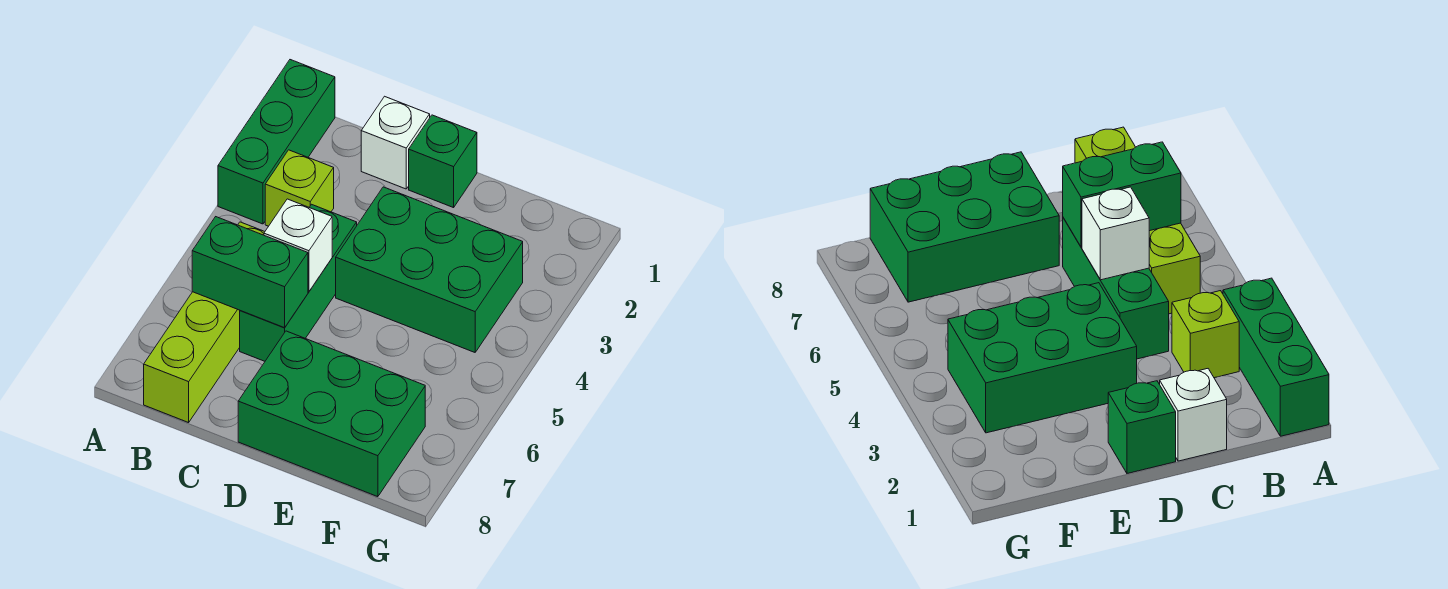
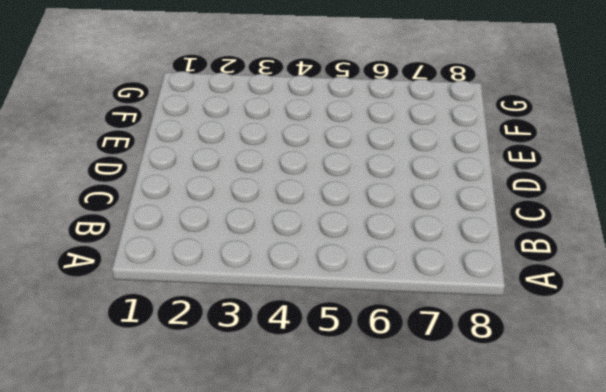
none -> green 1x3 brick [218,60,335,224]
none -> lime 1x1 brick [265,150,334,226]

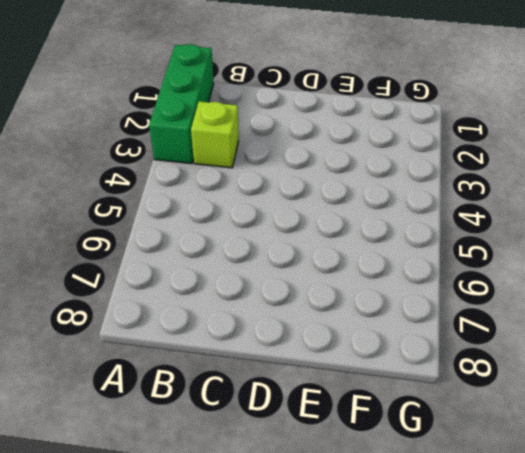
none -> lime 1x4 brick [144,222,265,423]
none -> white 1x1 brick [361,96,430,189]

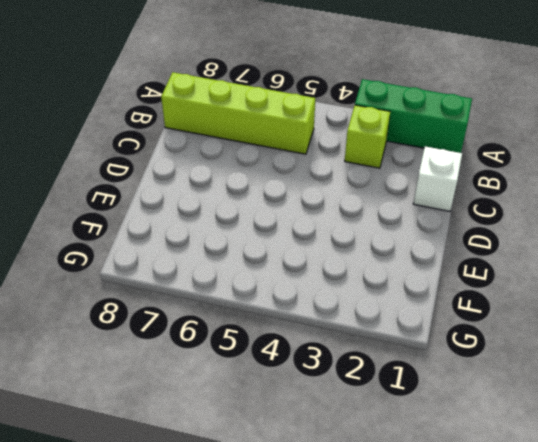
none -> green 1x3 brick [240,204,357,361]
none -> green 1x1 brick [409,115,477,208]

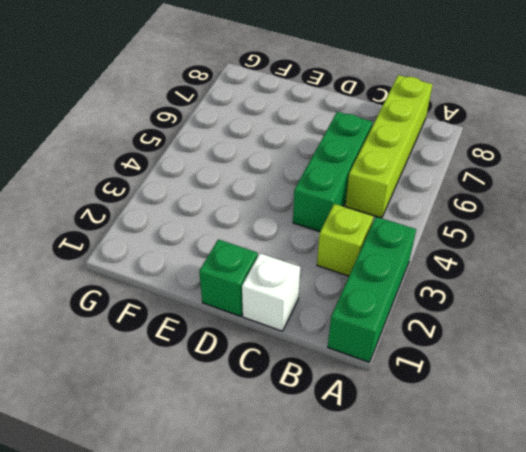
none -> green 2x3 brick [336,187,523,352]
none -> green 2x3 brick [238,331,425,497]

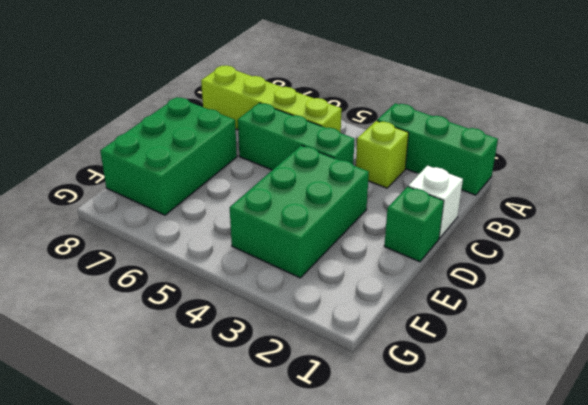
none -> green 1x2 brick [192,217,308,328]
none -> white 1x1 brick [264,199,332,292]

